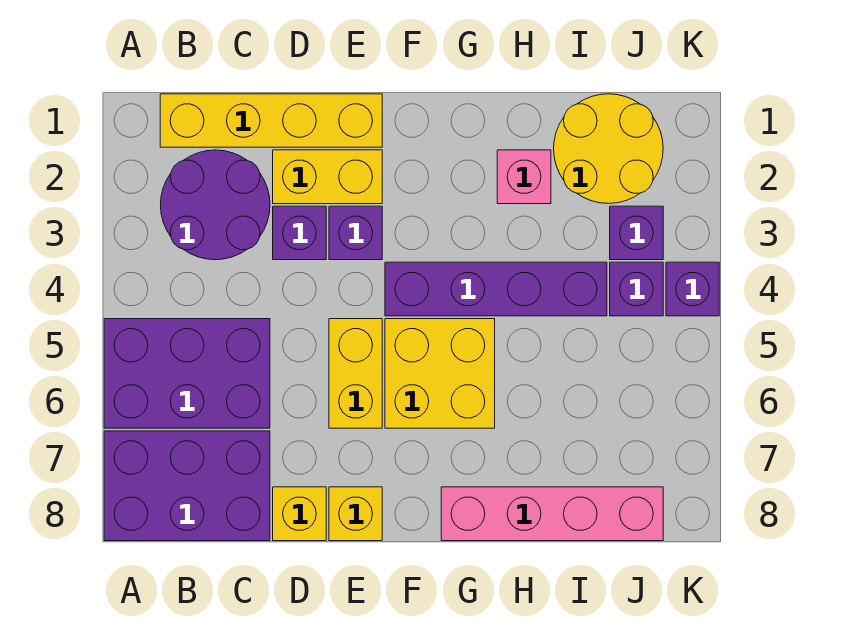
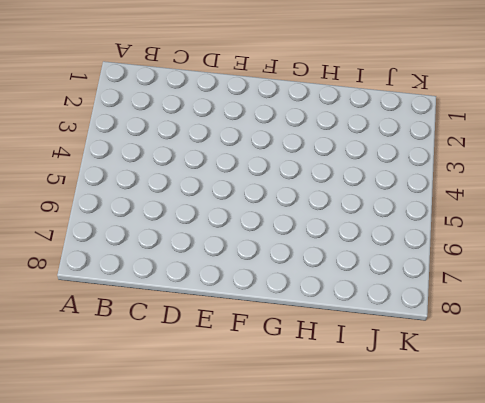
none -> purple 2x3 brick [104,319,270,428]
none -> purple 2x3 brick [104,431,270,541]
none -> yellow 1x4 brick [160,94,382,147]

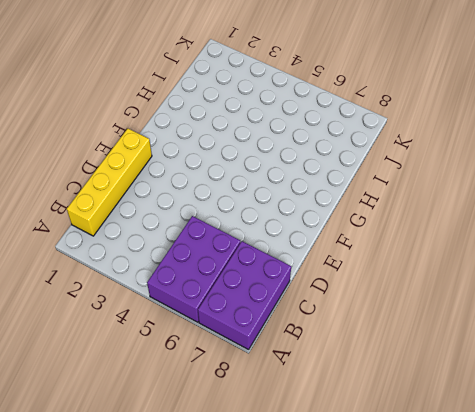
none -> purple 2x2 round brick [161,150,270,260]
none -> yellow 1x2 brick [273,150,382,204]
none -> purple 1x1 brick [273,206,326,260]

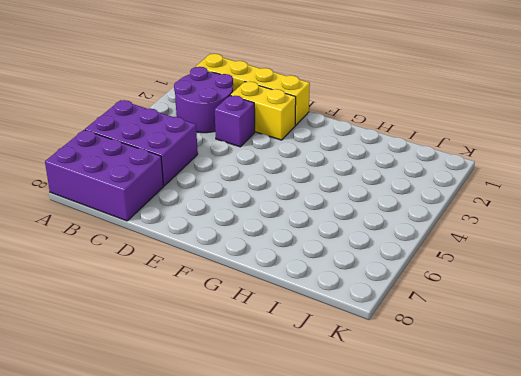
none -> yellow 1x1 brick [273,487,326,541]
none -> purple 1x1 brick [329,206,382,260]
none -> yellow 1x2 brick [329,319,382,428]

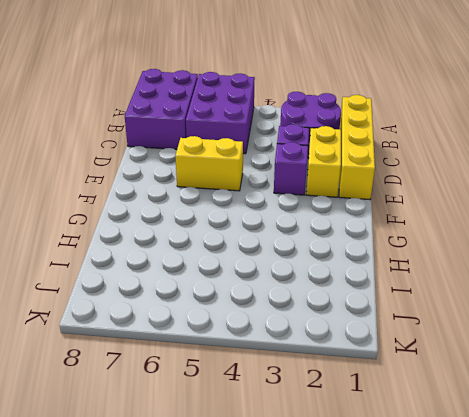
none -> yellow 1x1 brick [273,487,326,541]
none -> yellow 1x1 brick [329,487,382,541]
none -> purple 1x4 brick [385,262,607,316]

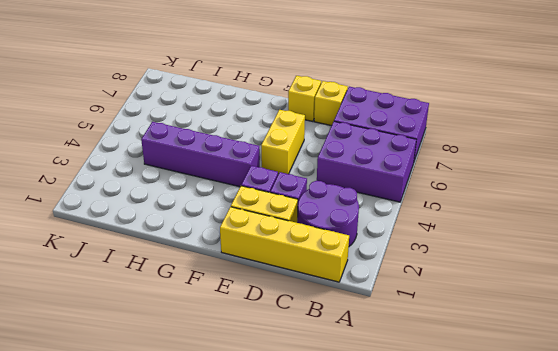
none -> yellow 2x2 brick [385,319,495,428]
none -> pink 1x4 brick [441,487,663,541]
none -> pink 1x1 brick [497,150,551,204]

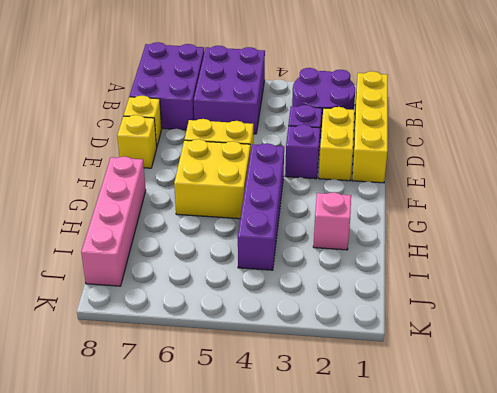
none -> yellow 2x2 round brick [554,94,663,204]
none -> purple 1x1 brick [610,206,663,260]
none -> purple 1x1 brick [610,262,663,316]

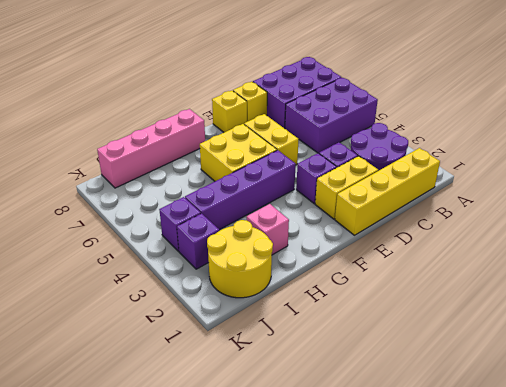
none -> purple 1x1 brick [666,262,719,316]

